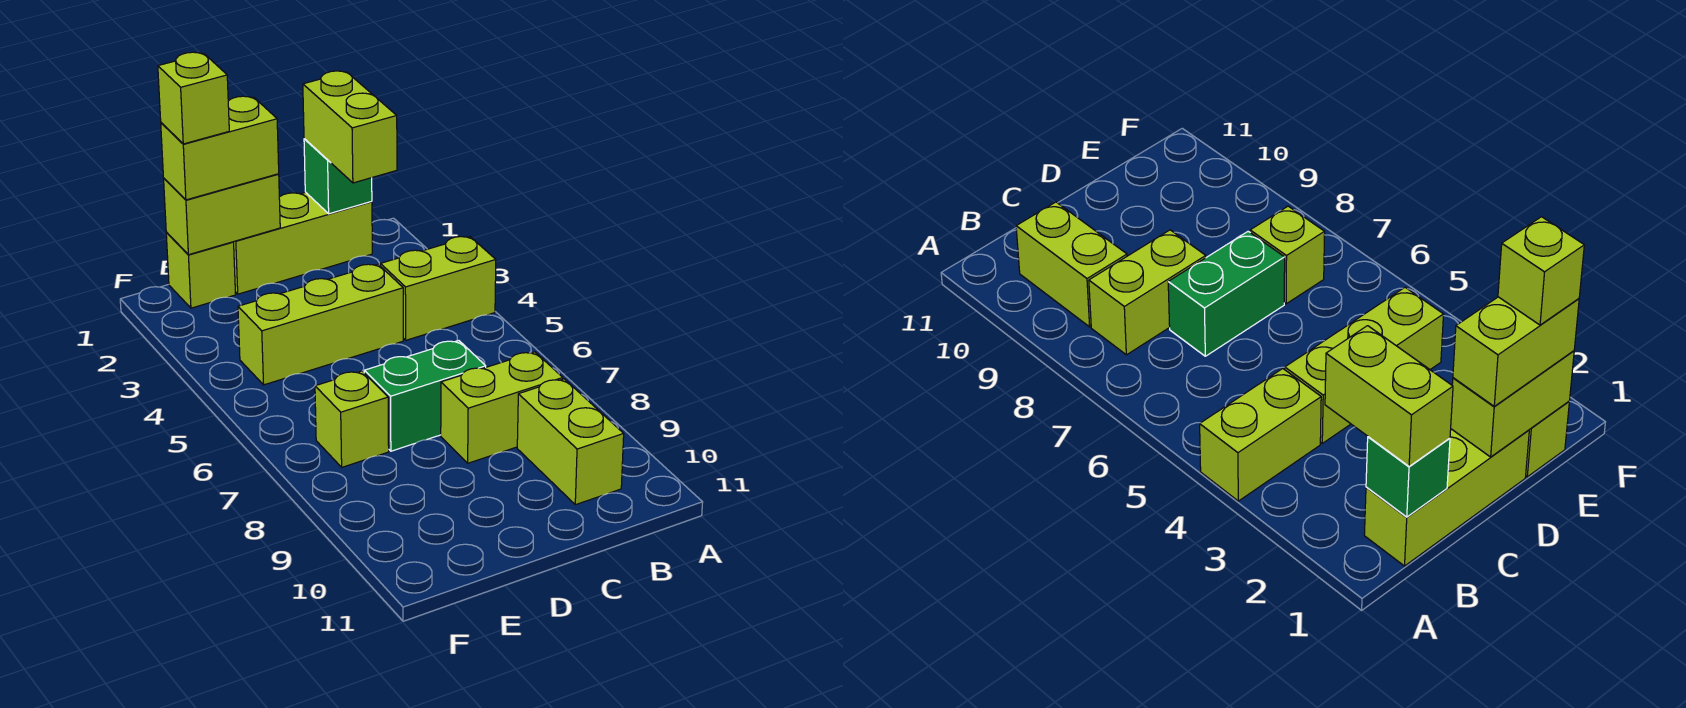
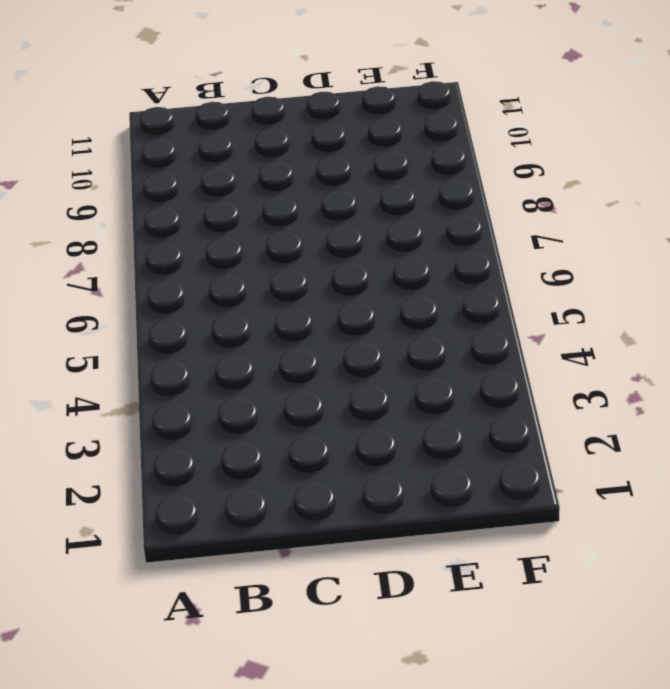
none -> lime 1x2 brick [381,237,496,340]
none -> lime 1x3 brick [234,192,372,294]
none -> lime 1x2 brick [441,352,563,463]

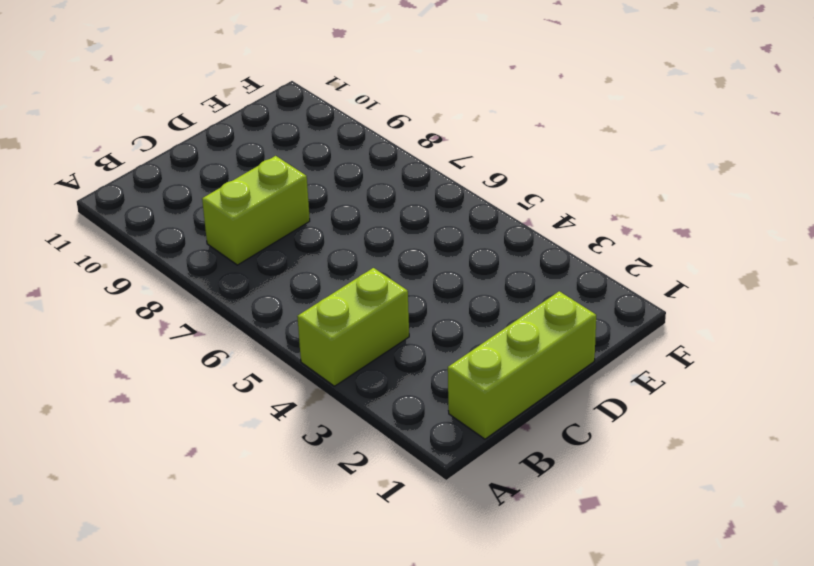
none -> lime 1x2 brick [517,379,624,505]
none -> lime 1x3 brick [238,264,403,385]
none -> green 1x2 brick [364,341,486,451]

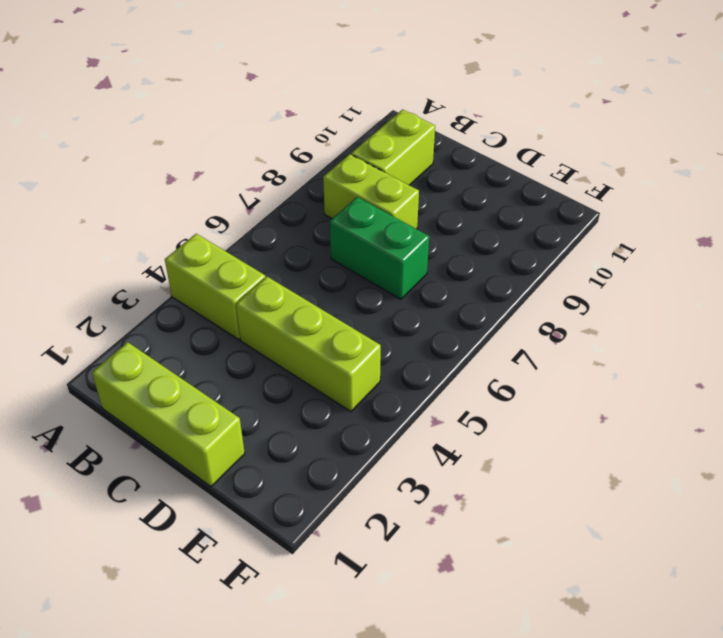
none -> lime 1x1 brick [166,233,236,308]
none -> lime 1x1 brick [315,371,389,467]
none -> green 1x1 brick [304,139,372,214]

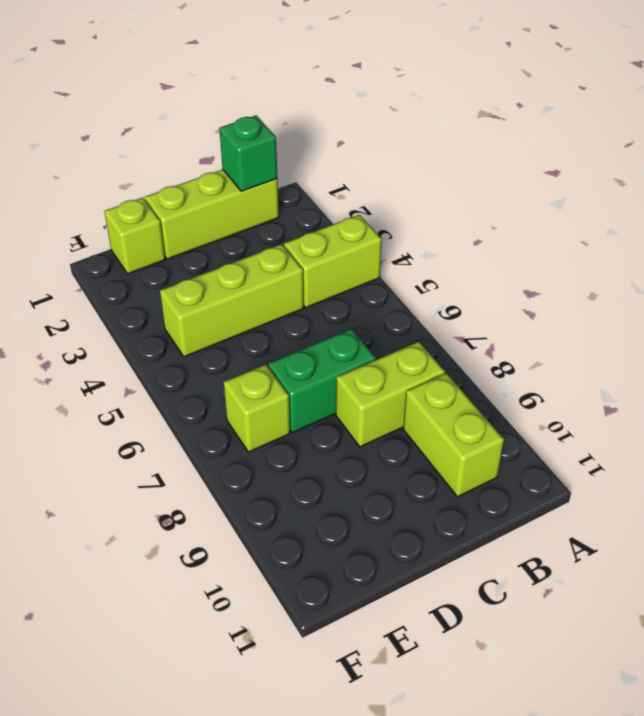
none -> lime 1x2 brick [164,174,280,255]
none -> lime 1x2 brick [303,71,397,183]
none -> lime 1x2 brick [161,96,279,200]

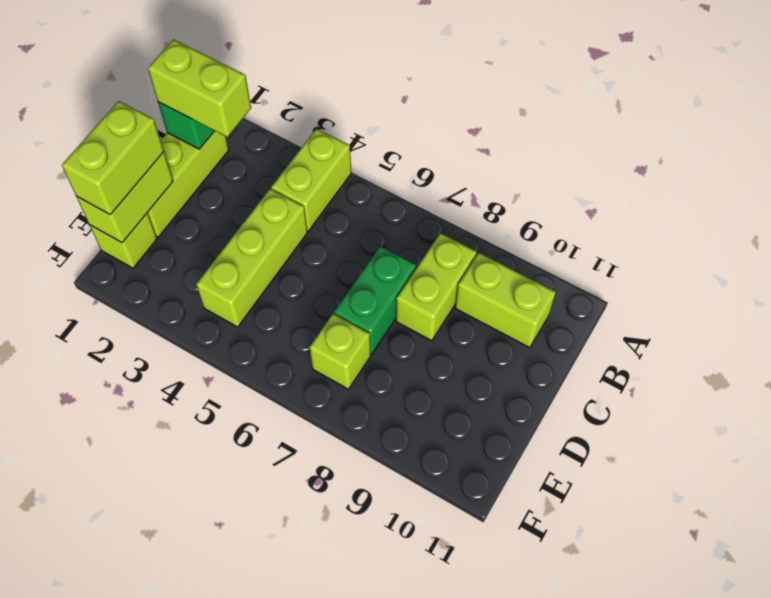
none -> lime 1x1 brick [158,52,229,144]

